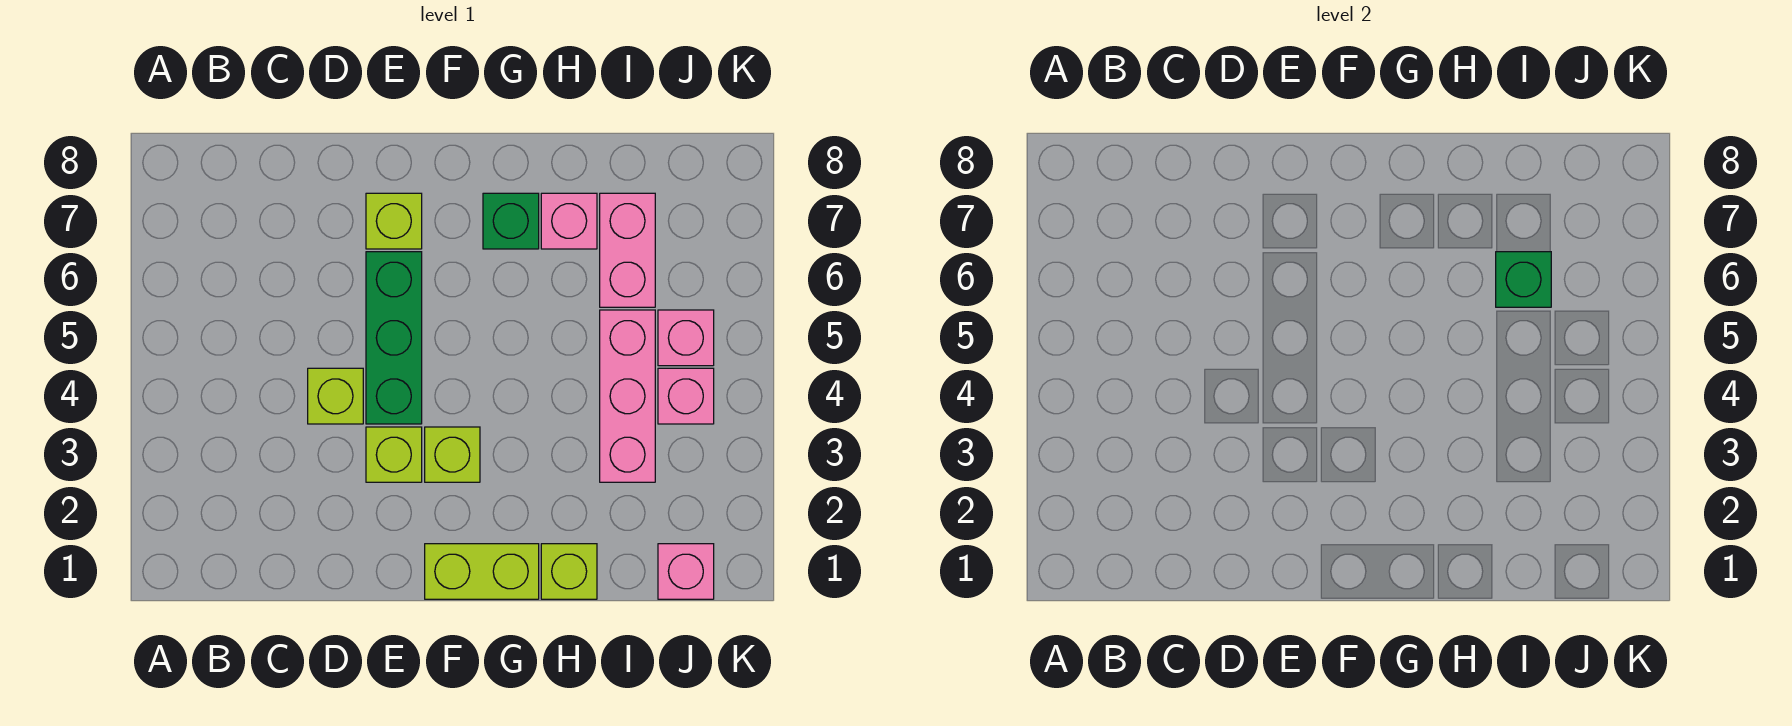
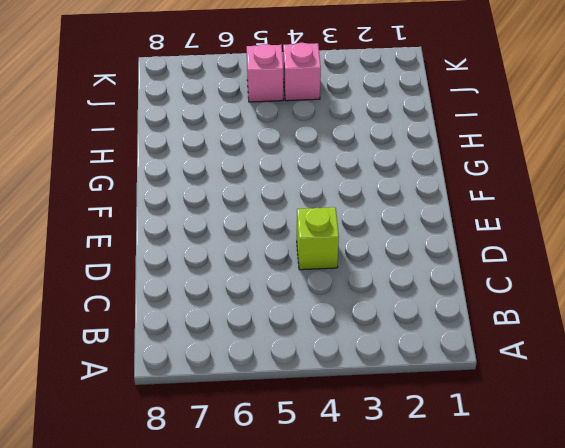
none -> lime 1x1 brick [366,427,422,482]
none -> green 1x3 brick [366,252,422,424]
none -> lime 1x1 brick [366,193,422,249]

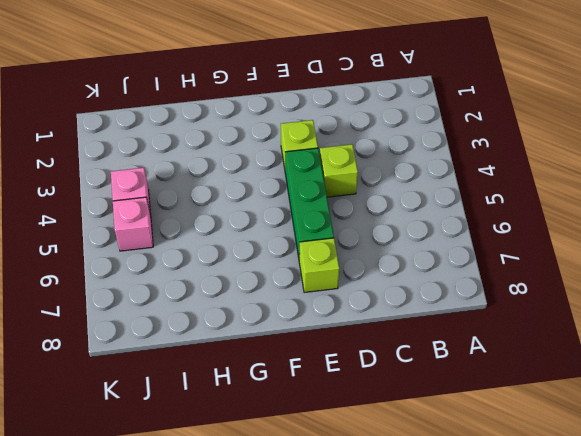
none -> lime 1x2 brick [425,544,539,599]
none -> lime 1x1 brick [425,427,480,482]
none -> green 1x1 brick [483,193,539,249]

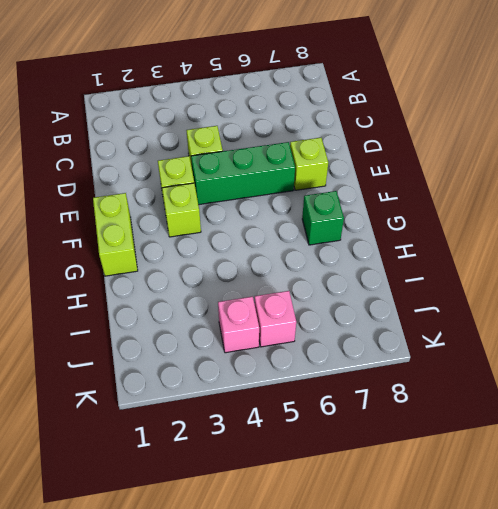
none -> lime 1x1 brick [541,544,597,599]
none -> pink 1x1 brick [541,193,597,249]
none -> pink 1x3 brick [600,310,655,482]

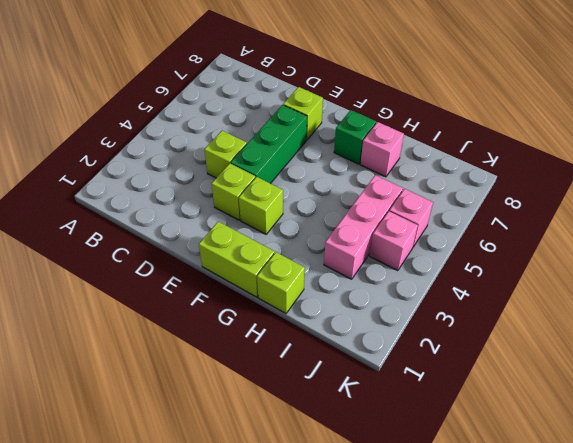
none -> pink 1x2 brick [600,193,655,307]
none -> pink 1x1 brick [658,544,714,599]
none -> green 1x1 brick [1496,252,1551,307]

